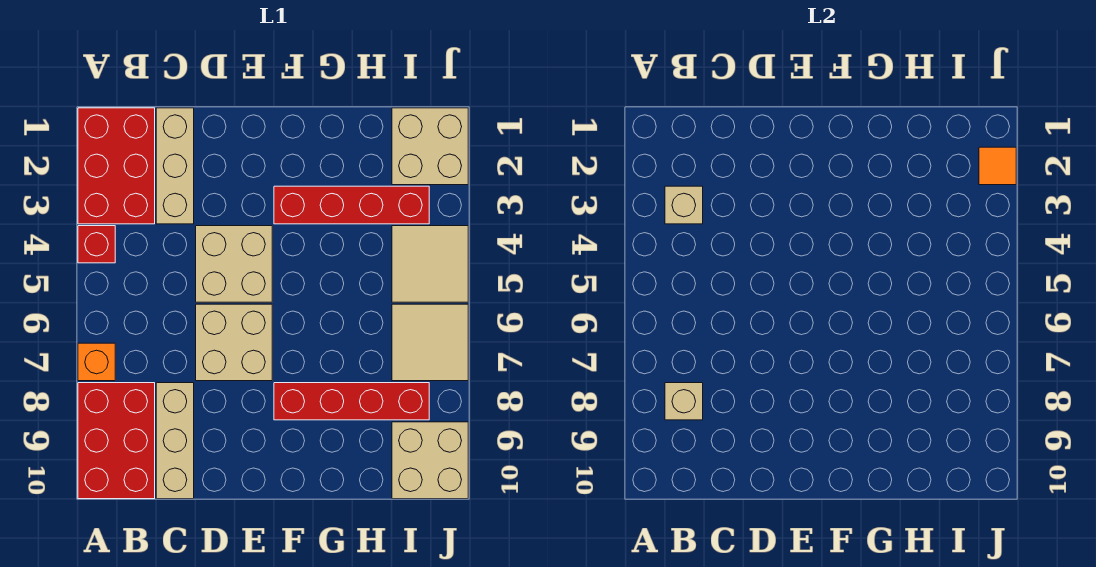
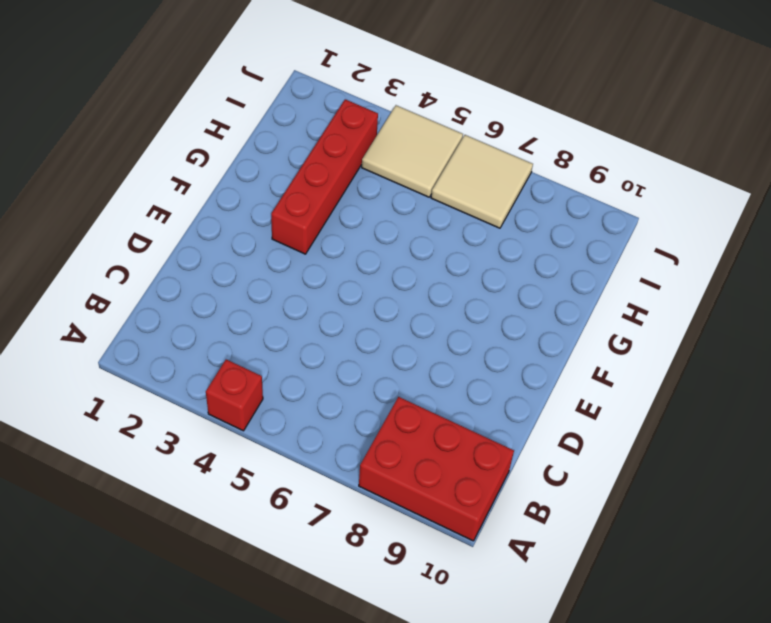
none -> red 2x3 brick [78,108,155,224]
none -> orange 1x1 brick [78,343,115,381]
none -> tan 1x3 brick [156,108,194,224]

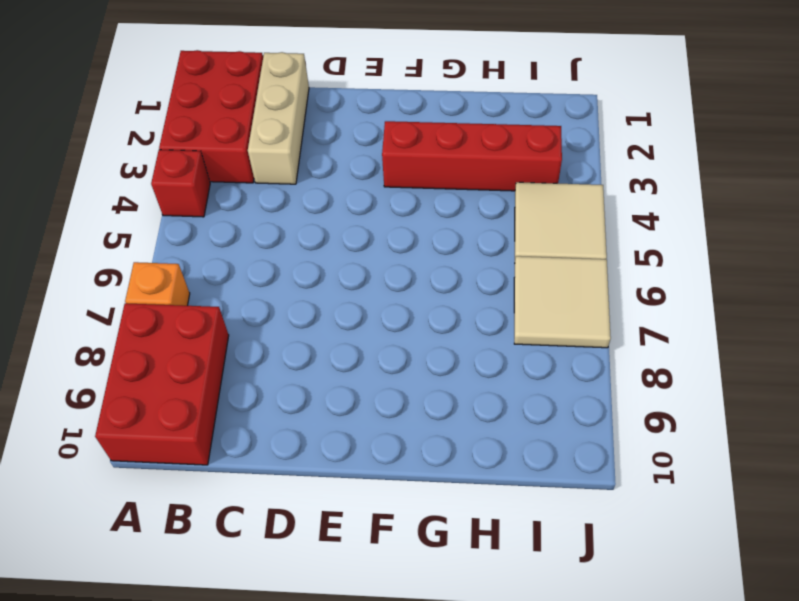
none -> tan 1x3 brick [156,383,194,499]
none -> tan 2x2 brick [196,226,272,302]
none -> tan 2x2 brick [196,304,272,381]

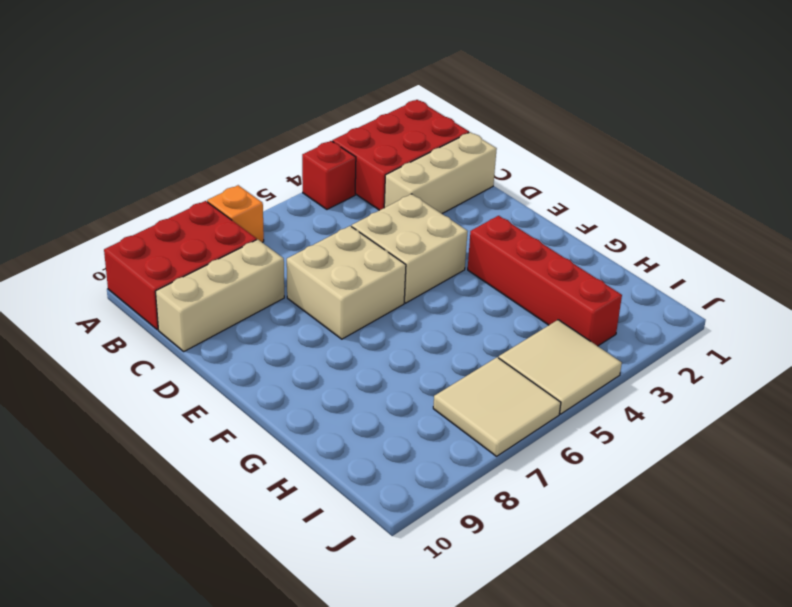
none -> red 1x4 brick [274,383,429,420]
none -> tan 2x2 brick [392,108,468,185]
none -> tan 2x2 brick [392,422,468,499]

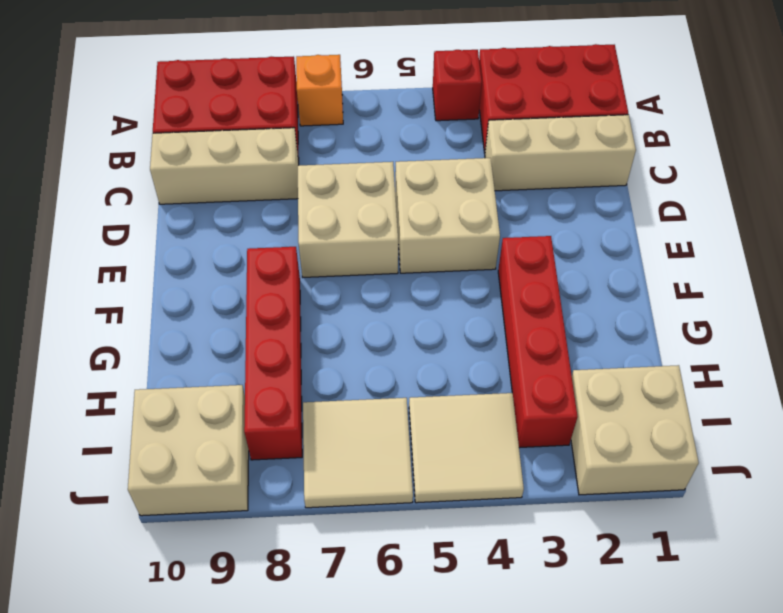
none -> tan 1x1 brick [665,186,703,224]
none -> tan 1x1 brick [665,383,703,420]
none -> orange 1x1 tile [979,147,1016,185]

